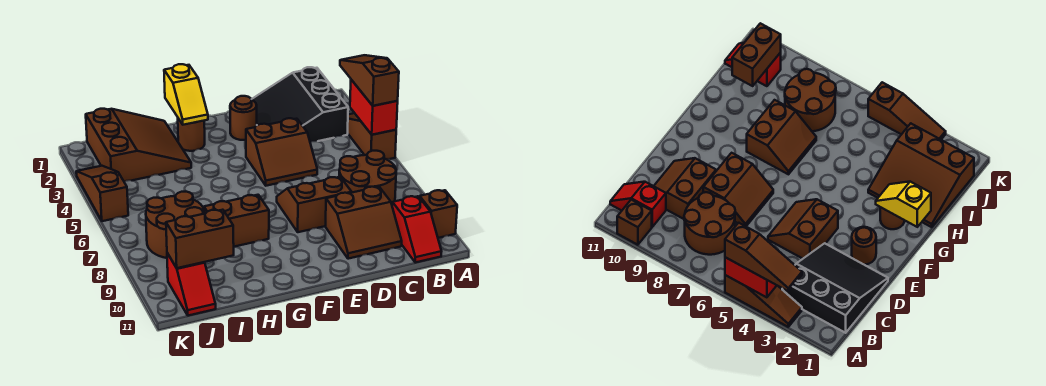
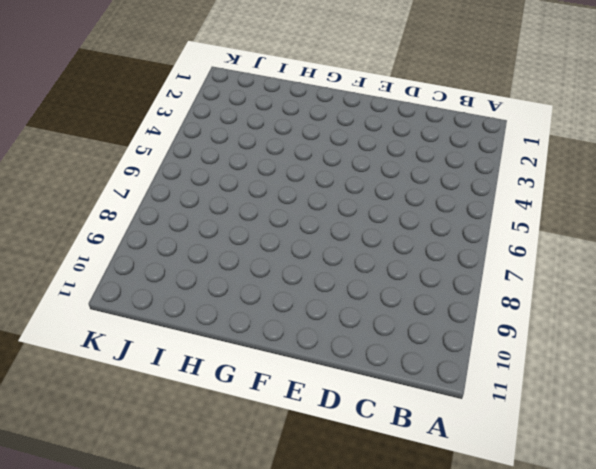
none -> brown 1x3 slope [348,113,396,159]
none -> brown 1x1 brick [420,190,457,238]
none -> black 3x3 slope [251,67,348,142]

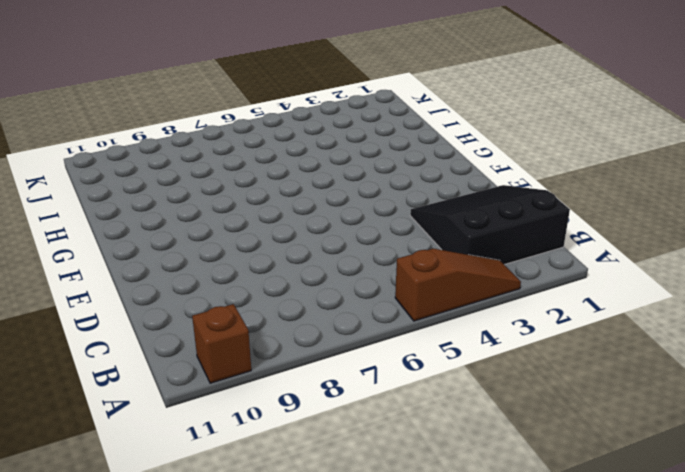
none -> brown 2x2 round brick [339,151,396,204]
none -> red 1x2 slope [392,196,442,262]
none -> brown 2x2 slope [325,187,402,259]

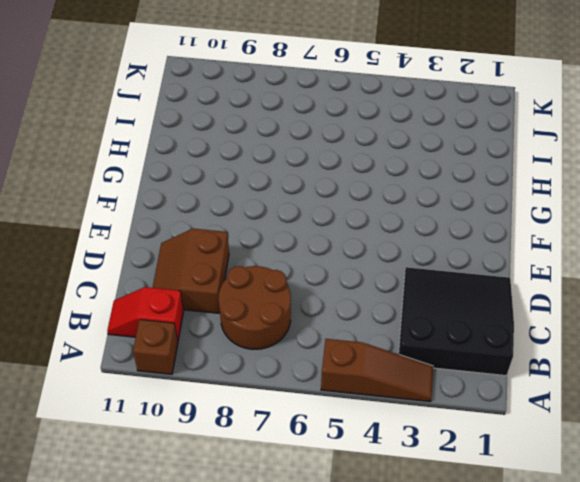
none -> brown 2x2 slope [246,118,317,186]
none -> brown 2x2 slope [277,177,352,232]
none -> brown 1x1 round brick [230,96,257,140]

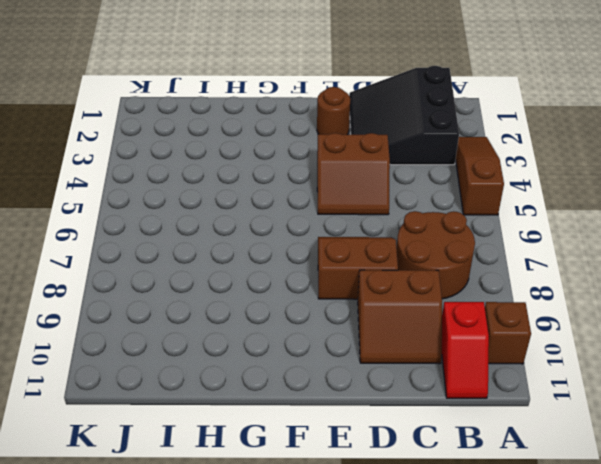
none -> brown 1x1 round brick [178,119,205,151]
none -> brown 2x2 slope [203,195,269,247]
none -> brown 3x3 slope [86,109,191,181]

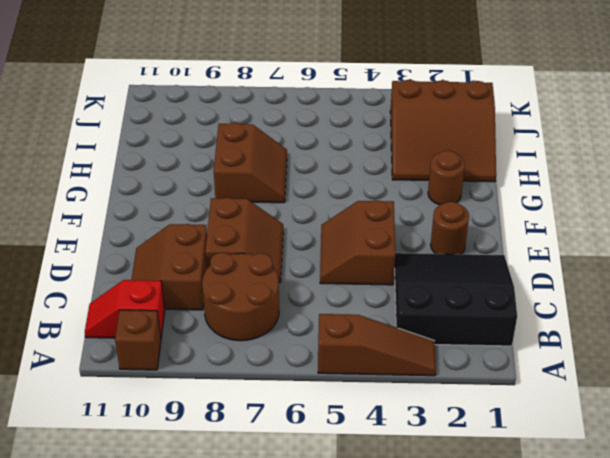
none -> brown 2x2 round brick [146,192,204,258]
none -> red 1x2 slope [167,253,216,316]
none -> brown 1x3 slope [76,166,128,221]

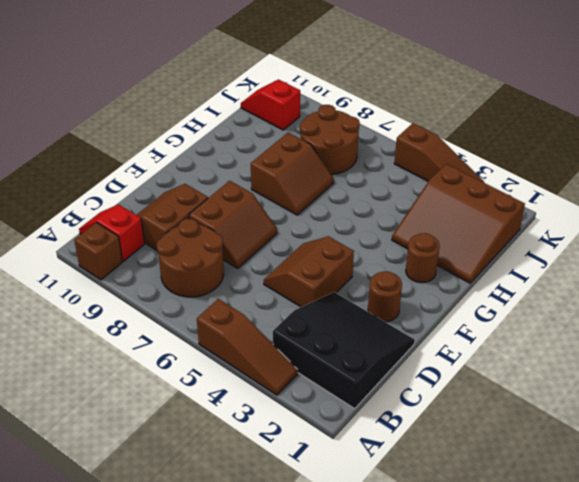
none -> red 1x2 brick [350,80,398,135]
none -> yellow 1x2 slope [164,64,208,125]
none -> brown 1x2 brick [166,210,234,268]

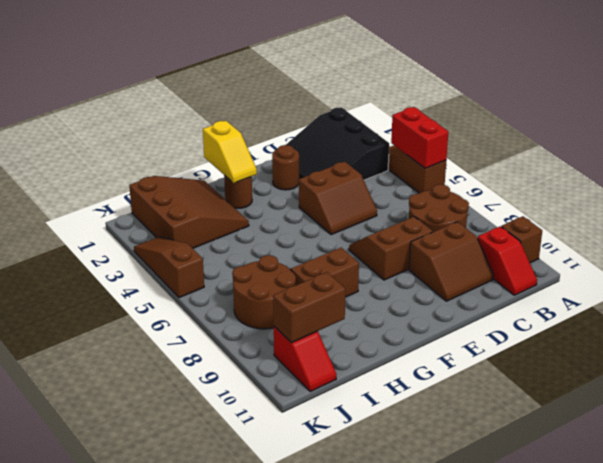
none -> brown 1x3 slope [340,55,399,106]

